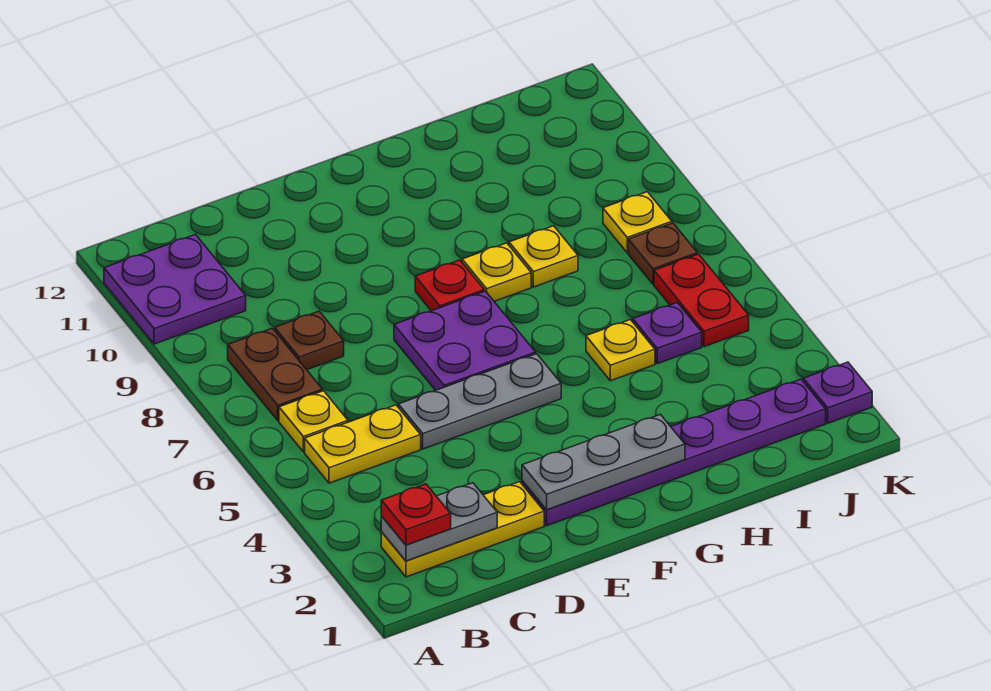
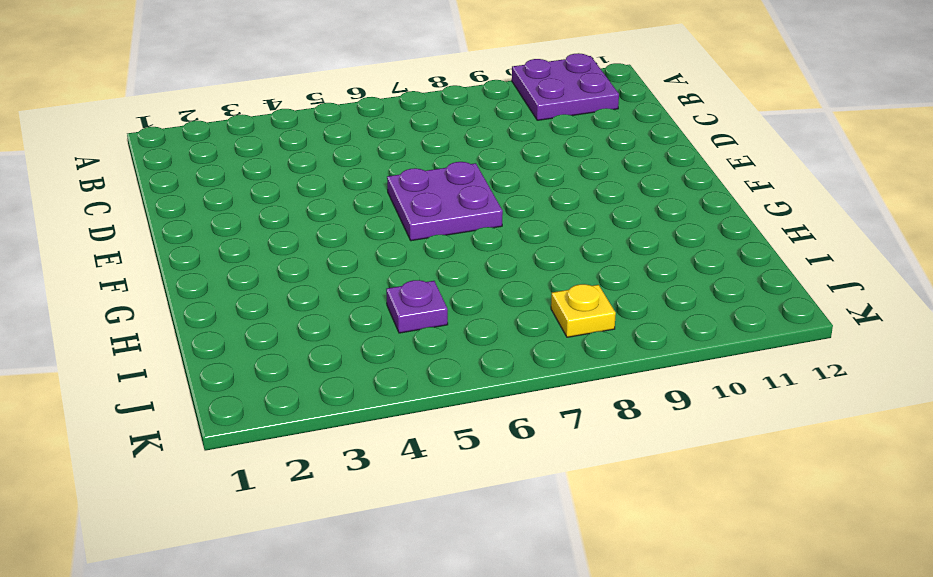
none -> yellow 1x3 plate [381,482,544,577]
none -> yellow 1x2 plate [305,405,421,483]
none -> yellow 1x1 plate [279,391,348,452]

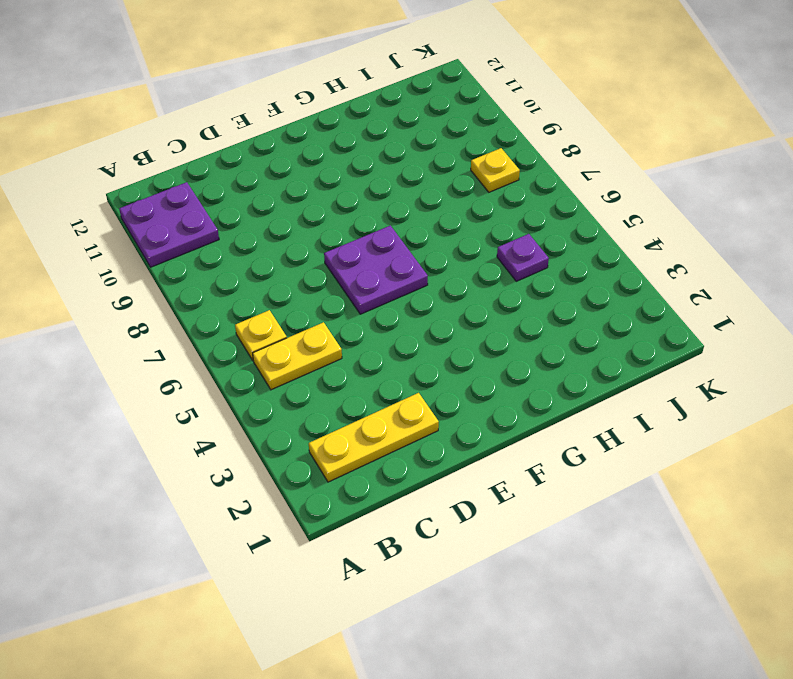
none -> brown 1x2 plate [228,328,322,421]
none -> brown 1x1 plate [275,311,344,370]
none -> grey 1x3 plate [398,354,561,449]

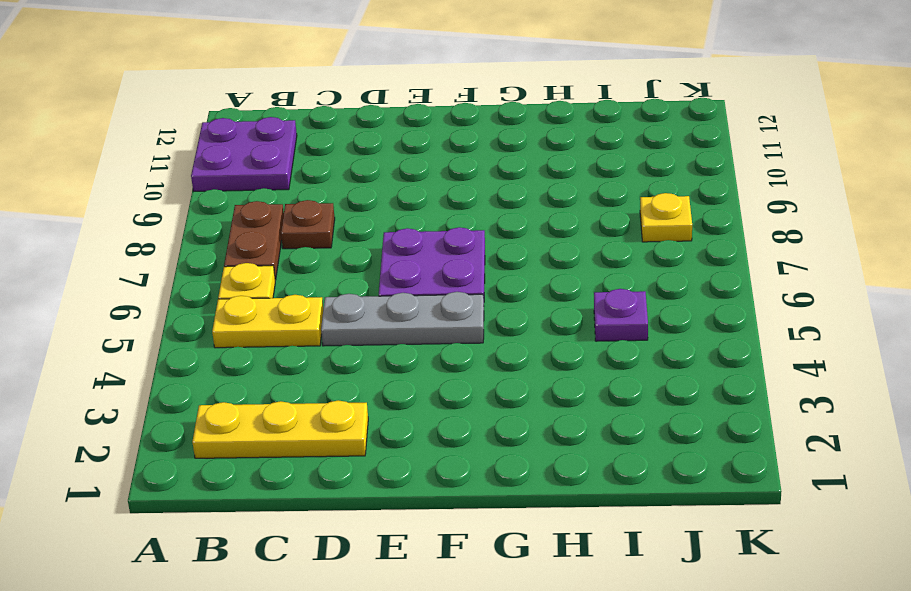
none -> purple 1x6 plate [522,379,826,526]
none -> red 1x1 plate [415,260,484,311]
none -> yellow 1x1 plate [462,243,531,301]

